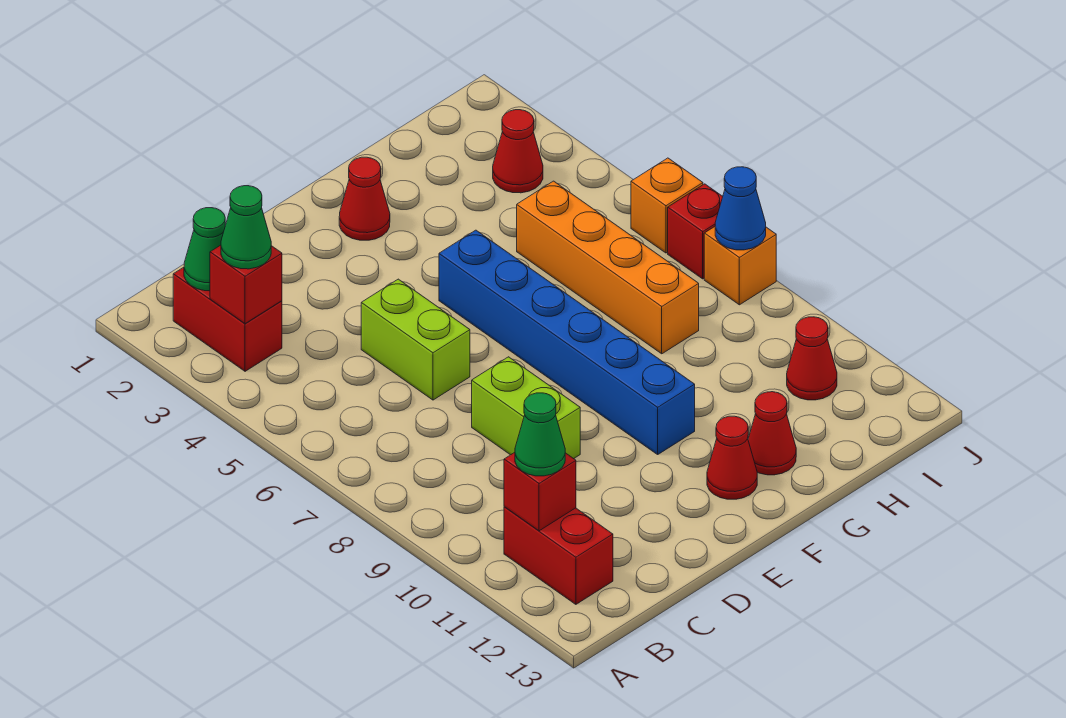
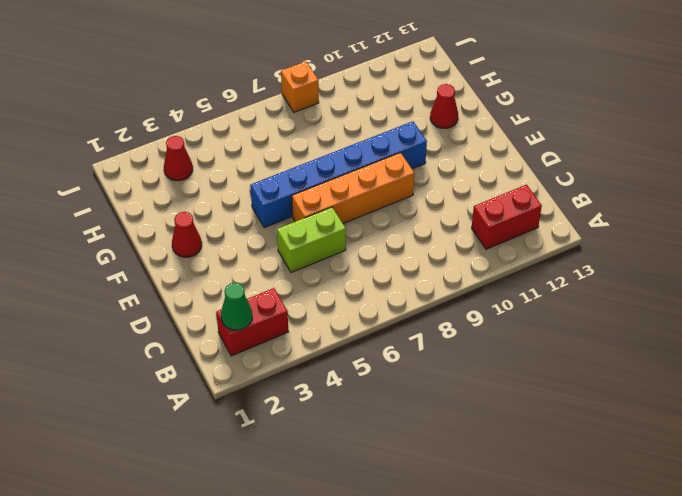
orange 1x4 brick [292,153,414,223] -> orange 1x4 brick moved to [517,181,699,354]
none -> lime 1x2 brick [472,357,580,459]
none -> red 1x1 cone [707,416,757,499]
none -> red 1x1 cone [787,317,837,400]

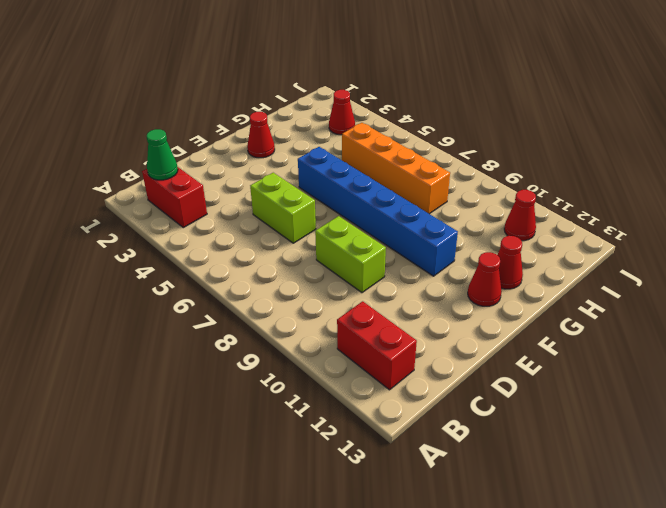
none -> orange 1x1 brick [631,158,703,253]
none -> red 1x1 brick [668,184,723,279]
none -> orange 1x1 brick [704,227,776,305]

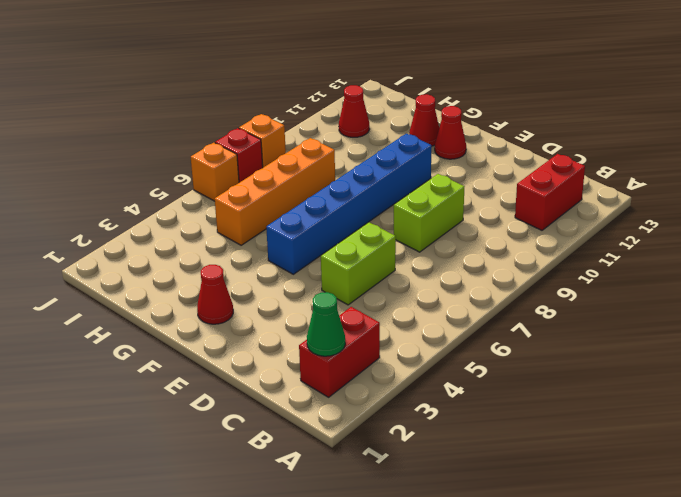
none -> red 1x1 cone [493,110,543,193]
none -> red 1x1 brick [210,245,282,324]
none -> red 1x1 brick [504,453,576,531]

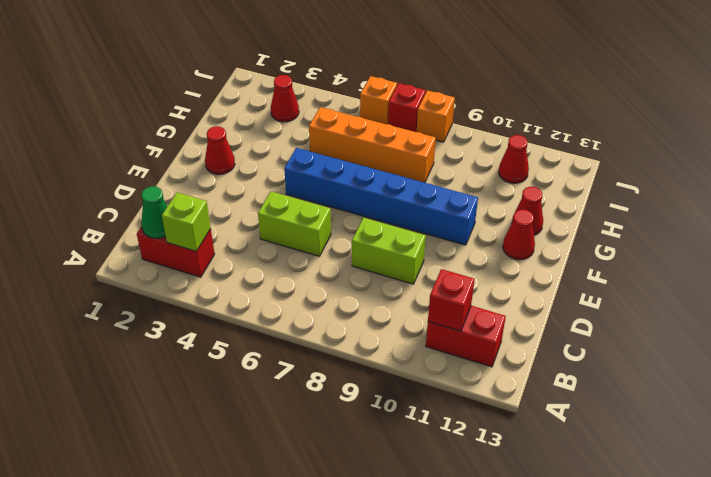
lime 1x1 brick [162,193,211,251] -> red 1x1 brick [210,245,282,324]
none -> blue 1x1 cone [715,167,766,250]
none -> green 1x1 cone [221,186,271,269]
none -> green 1x1 cone [515,393,565,476]

